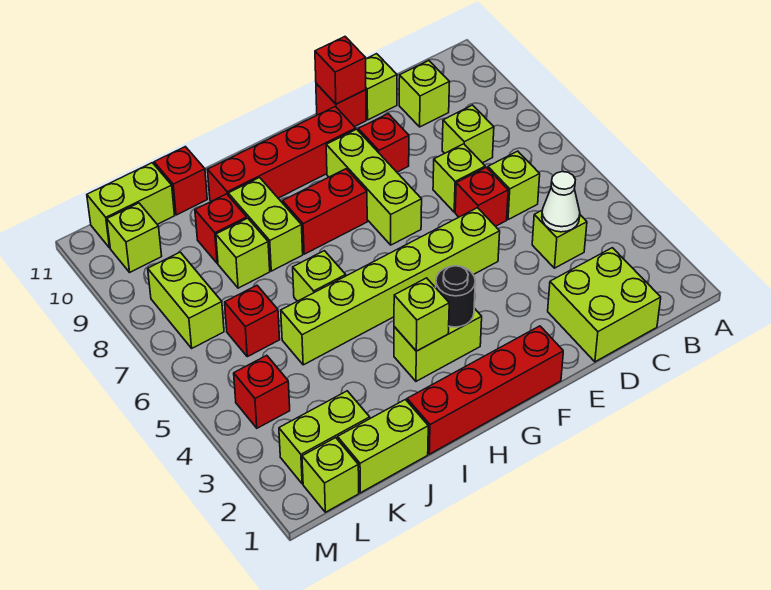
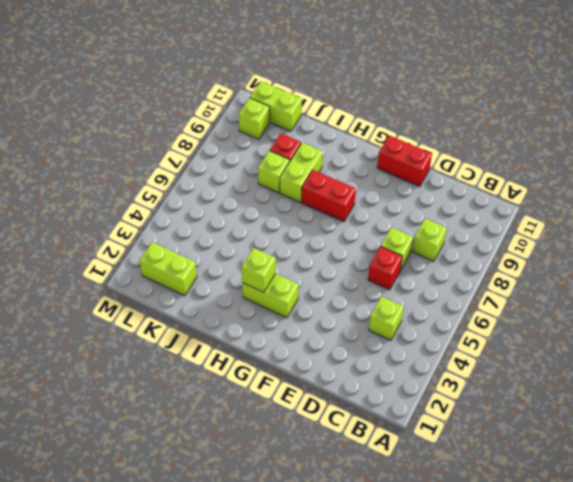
red 1x2 brick [377,135,432,187] -> red 1x1 brick [316,84,366,127]
none -> lime 2x2 brick [548,248,661,362]
none -> lime 1x1 brick [488,151,540,220]
none -> lime 1x1 brick [399,60,450,127]
none -> lime 1x1 brick [366,54,397,120]

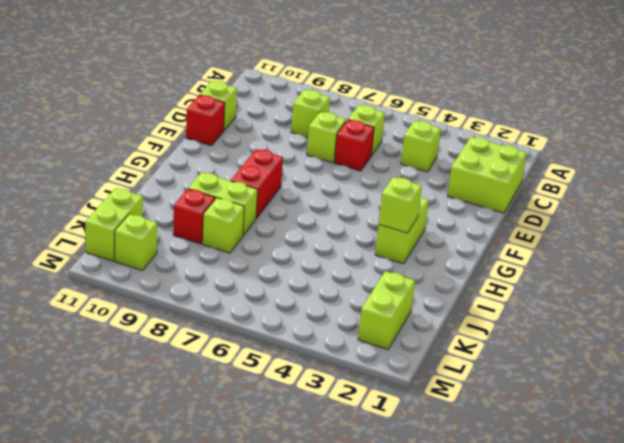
none -> lime 1x1 brick [399,60,450,127]
none -> lime 1x6 brick [281,208,500,365]
none -> red 1x1 brick [358,114,409,172]
none -> red 1x4 brick [407,326,563,454]

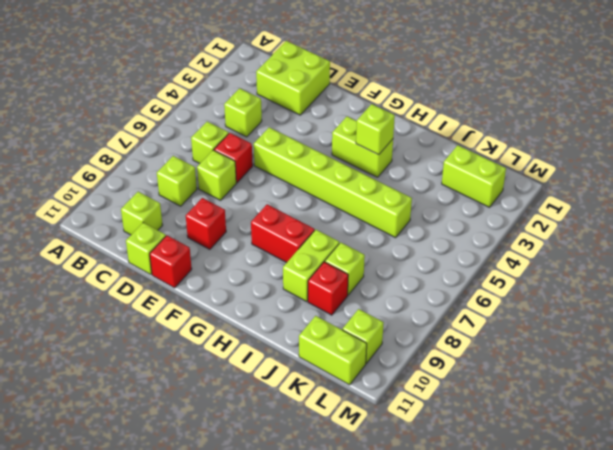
none -> red 1x4 brick [407,326,563,454]
none -> lime 1x3 brick [326,129,422,245]
none -> red 1x4 brick [208,107,356,201]
none -> lime 1x1 brick [293,251,346,301]

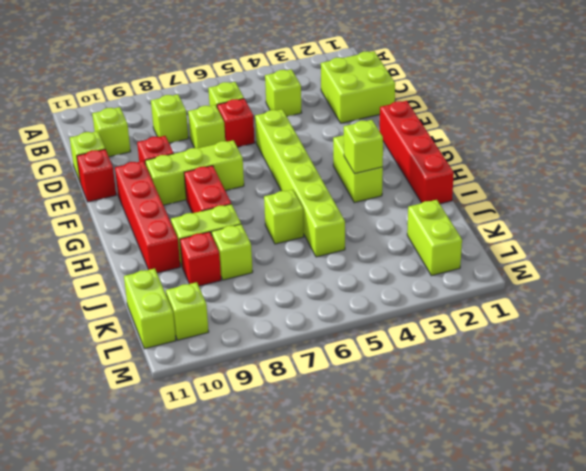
none -> lime 1x2 brick [338,400,428,493]
none -> red 1x1 brick [154,147,207,215]
none -> red 1x1 brick [225,285,280,357]
none -> lime 1x1 brick [302,438,359,512]

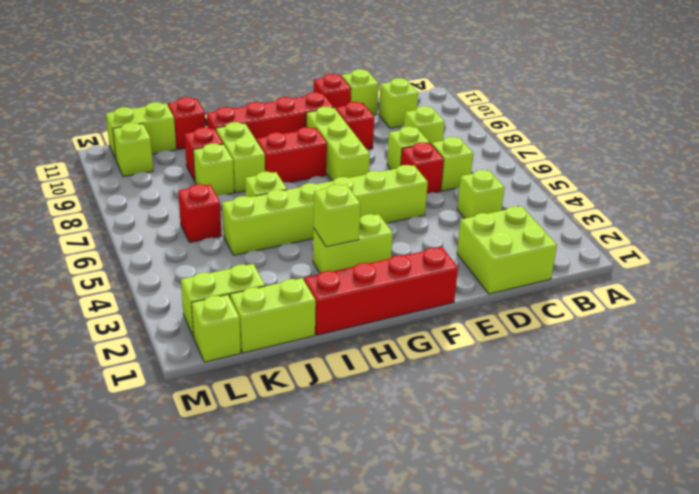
none -> red 1x1 brick [234,355,290,428]
none -> lime 1x2 brick [148,252,224,348]
none -> white 1x1 cone [542,172,580,232]
none -> red 1x1 brick [315,37,366,104]

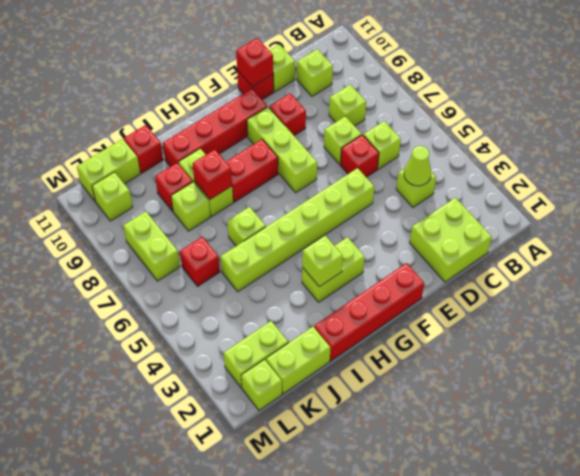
lime 1x1 cone [404,146,431,186] -> white 1x1 cone [542,172,580,232]
red 1x1 brick [192,149,232,199] -> red 1x1 brick moved to [234,355,290,428]
none -> black 1x1 round brick [436,266,475,327]

